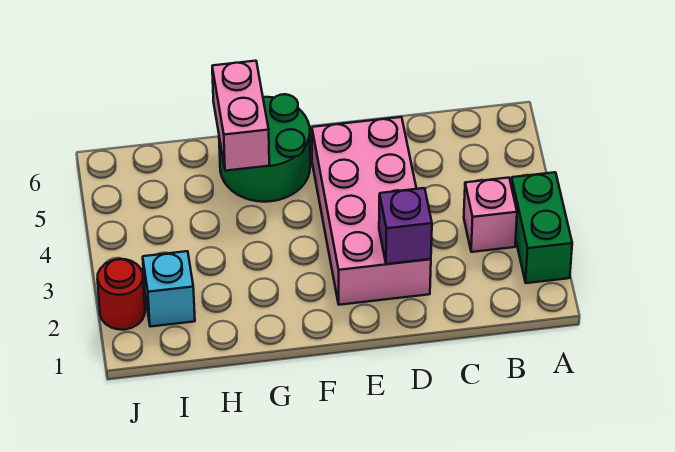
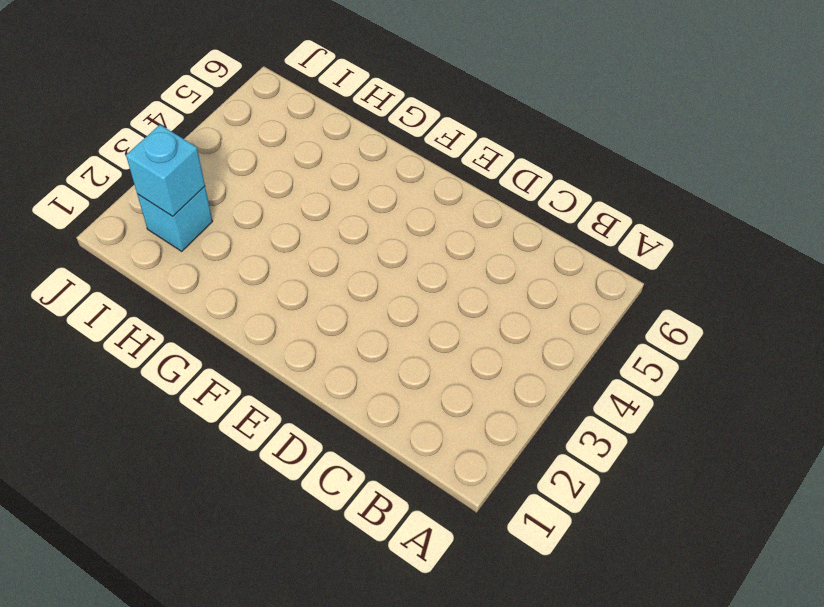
cyan 1x1 brick [126,125,205,216] -> none
none -> green 1x2 brick [511,172,572,283]
none -> pink 1x1 brick [464,178,517,252]

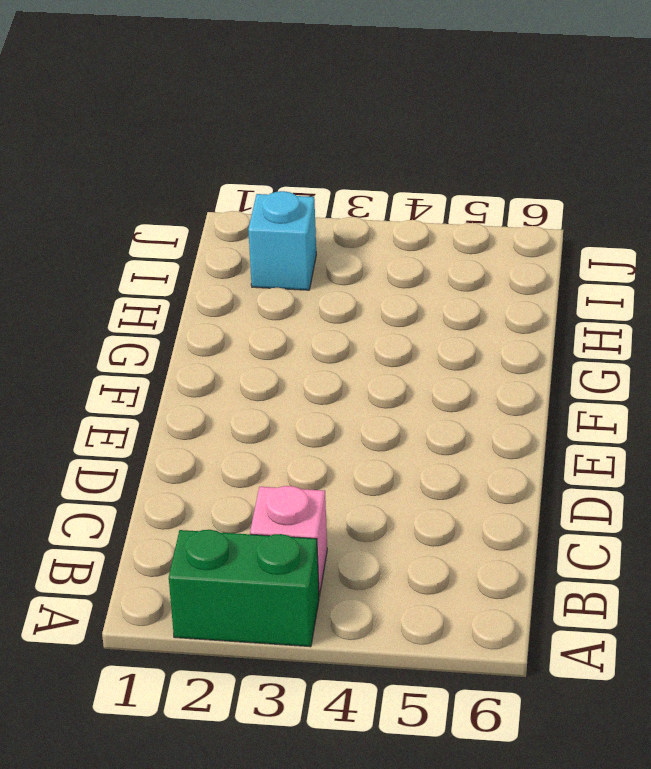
none -> pink 2x4 brick [312,117,431,305]
none -> green 2x2 round brick [219,94,310,202]

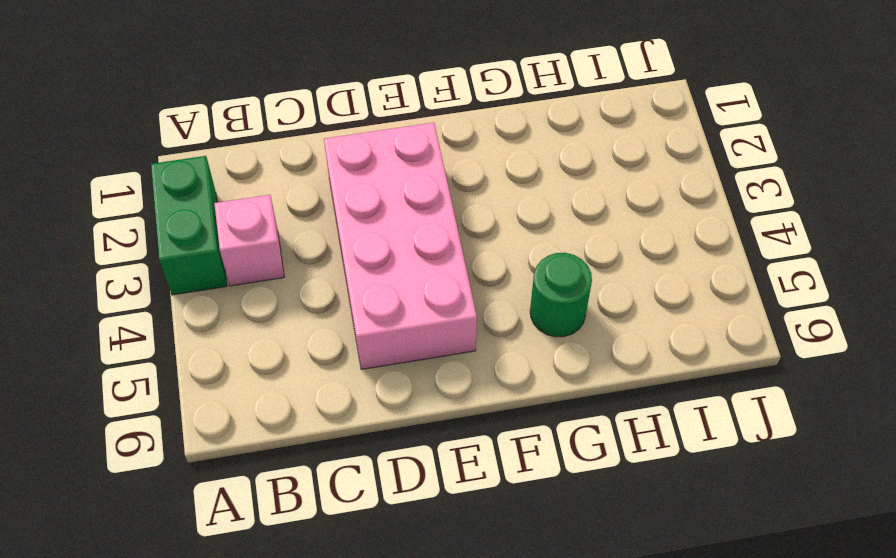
green 1x1 round brick [530,253,592,337] -> green 2x2 round brick [219,94,310,202]
none -> cyan 1x1 brick [143,251,195,327]
none -> red 1x1 round brick [97,259,145,330]

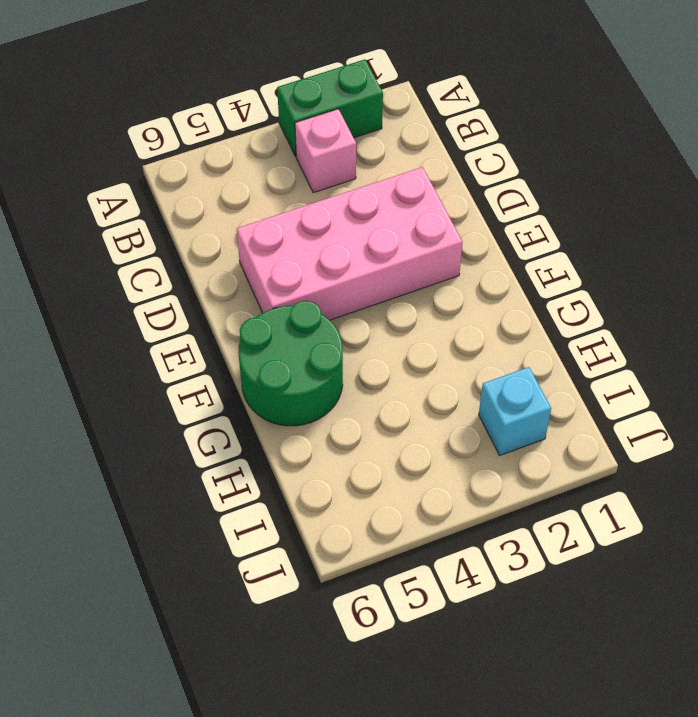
none -> red 1x1 round brick [97,259,145,330]
none -> purple 1x1 brick [379,188,432,264]

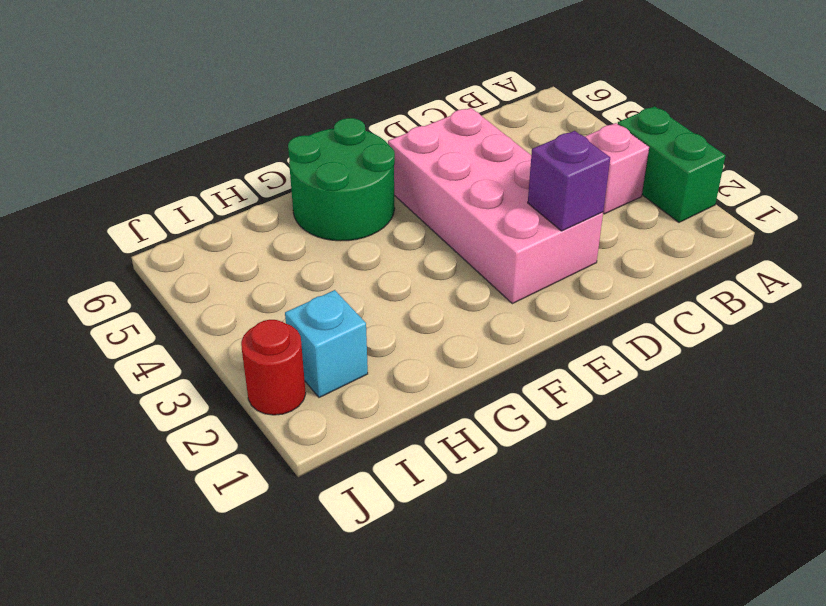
none -> pink 1x2 brick [212,61,269,171]

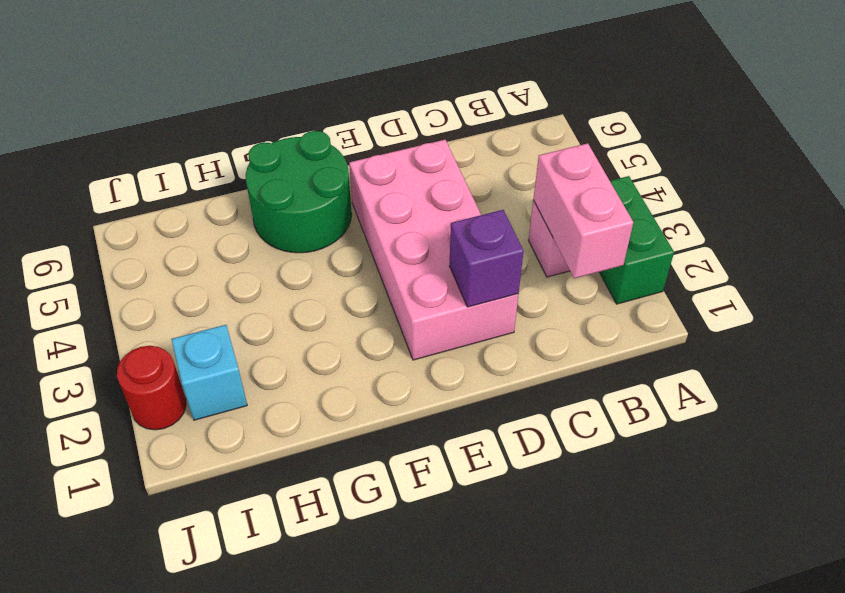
pink 1x2 brick [533,143,633,278] -> pink 1x2 brick moved to [212,61,269,171]

